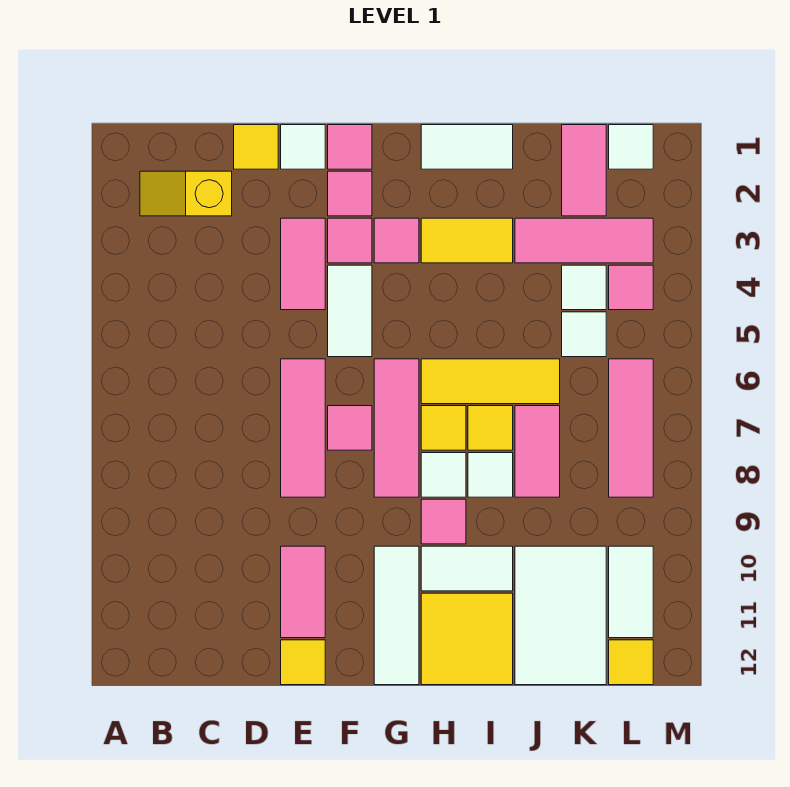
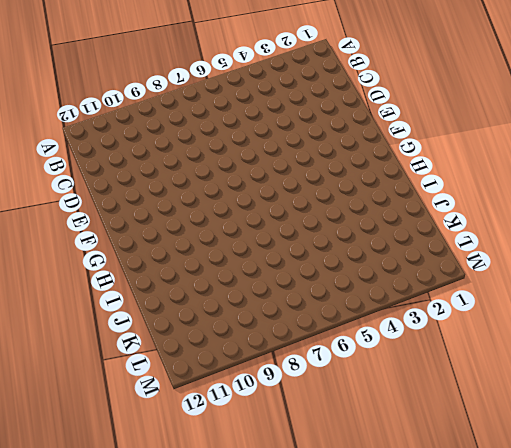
none -> yellow 1x2 slope [140,171,232,216]
none -> yellow 1x1 tile [234,125,278,169]
none -> white 1x1 tile [281,125,325,169]
none -> pink 1x2 tile [281,218,325,310]

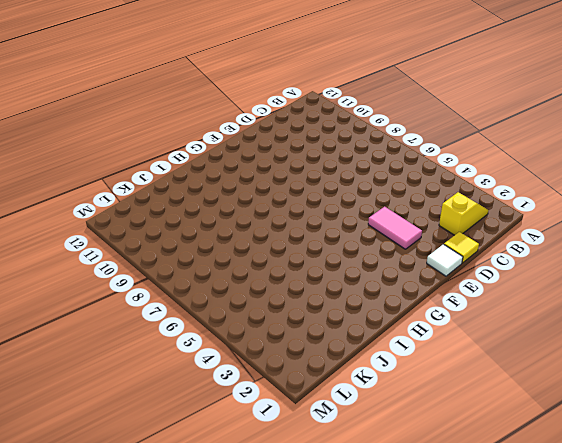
none -> pink 1x3 tile [281,359,325,497]
none -> pink 1x2 tile [281,546,325,638]
none -> yellow 1x1 tile [281,640,325,685]
none -> pink 1x1 tile [328,125,372,169]

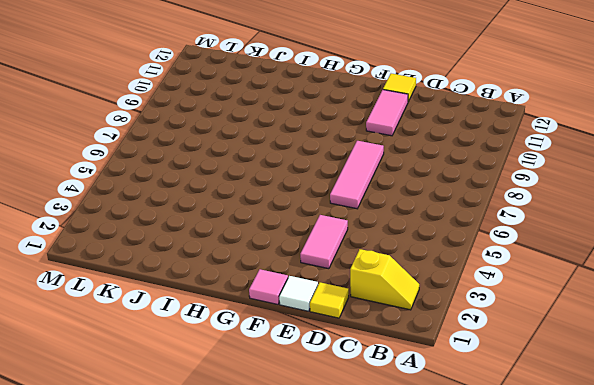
none -> pink 1x1 tile [328,171,372,216]
none -> pink 1x1 tile [328,218,372,263]
none -> white 1x2 tile [328,265,372,357]
none -> pink 1x1 tile [328,406,372,450]

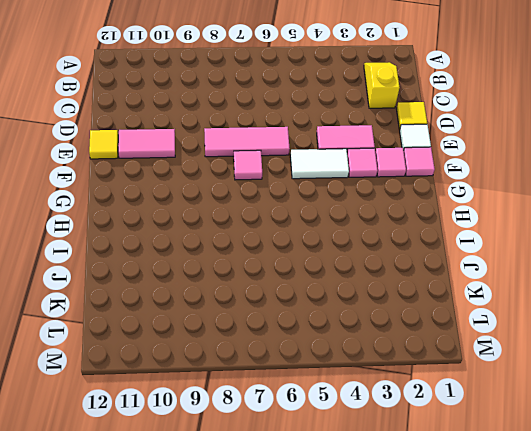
none -> pink 1x1 tile [374,218,419,263]
none -> pink 1x3 tile [374,359,419,497]
none -> white 1x3 tile [374,546,419,685]
none -> white 1x2 tile [421,125,513,169]

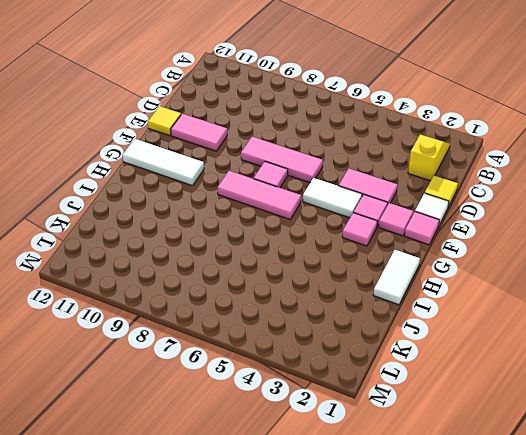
none -> yellow 1x2 tile [421,218,513,263]
none -> yellow 1x3 tile [421,359,560,404]
none -> yellow 1x1 tile [421,406,466,450]
none -> white 1x1 tile [421,453,466,497]

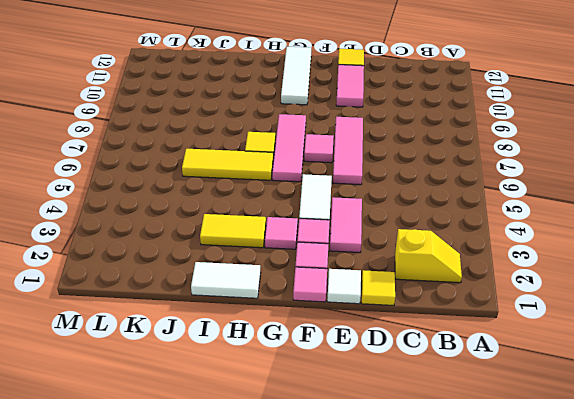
none -> white 1x1 tile [421,453,466,497]
none -> pink 1x1 tile [421,499,466,544]
none -> white 1x2 tile [421,546,513,591]
none -> yellow 2x2 tile [421,593,513,685]

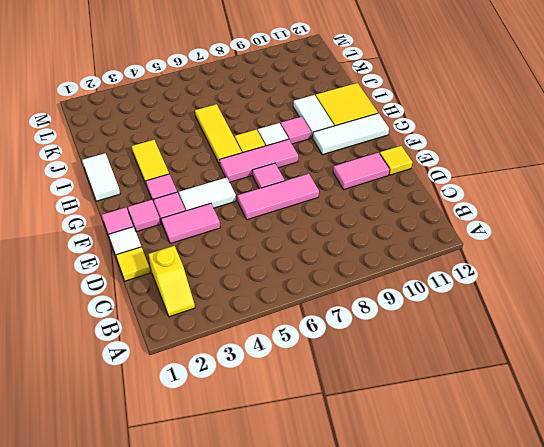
none -> yellow 1x1 tile [468,406,513,450]
none -> white 1x1 tile [468,453,513,497]
none -> pink 1x3 tile [515,218,653,263]
none -> pink 1x2 tile [515,406,560,497]

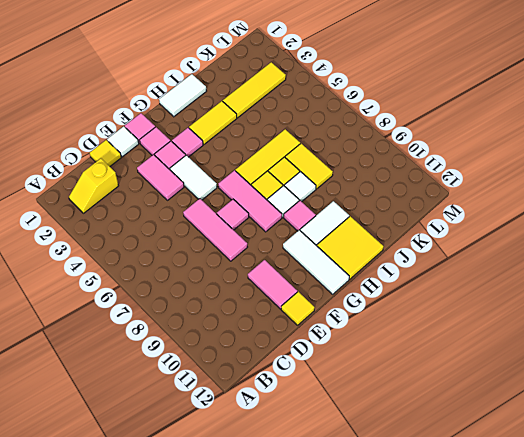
yellow 1x3 tile [223,62,286,118] -> pink 1x3 tile [515,218,653,263]
yellow 1x2 tile [285,144,333,189] -> pink 1x2 tile [515,406,560,497]
none -> white 2x3 tile [515,546,606,685]
none -> pink 1x2 tile [562,125,606,216]
none -> white 1x1 tile [562,265,606,310]
none -> white 1x1 tile [562,312,606,357]

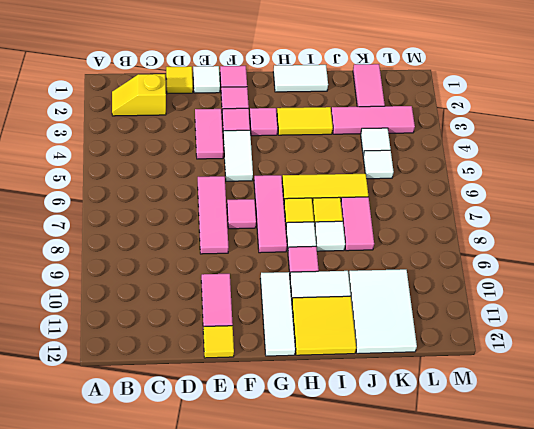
none -> white 1x1 tile [609,125,653,169]
none -> pink 1x1 tile [609,265,653,310]
none -> pink 1x3 tile [609,359,653,497]
none -> white 1x2 tile [609,546,653,638]

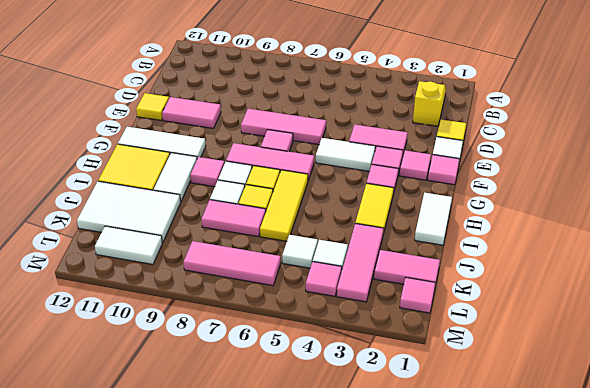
pink 1x1 tile [400,278,436,313] -> white 1x1 tile [609,125,653,169]
none -> yellow 1x1 tile [609,640,653,685]

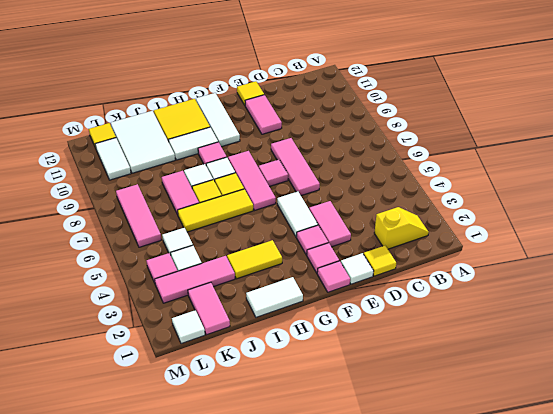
none -> pink 1x1 tile [374,218,419,263]

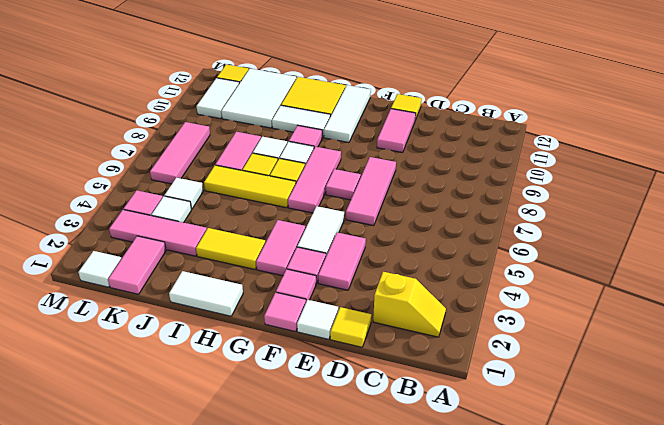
pink 1x2 tile [256,220,306,276] -> pink 1x1 tile [374,218,419,263]

